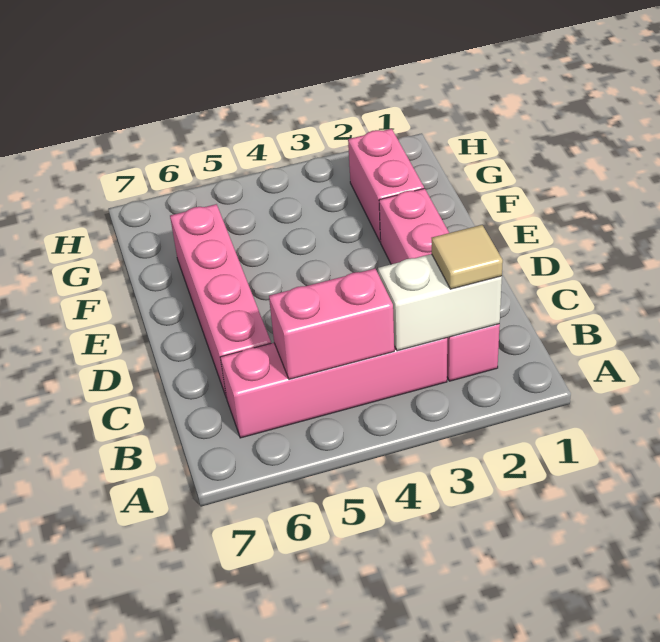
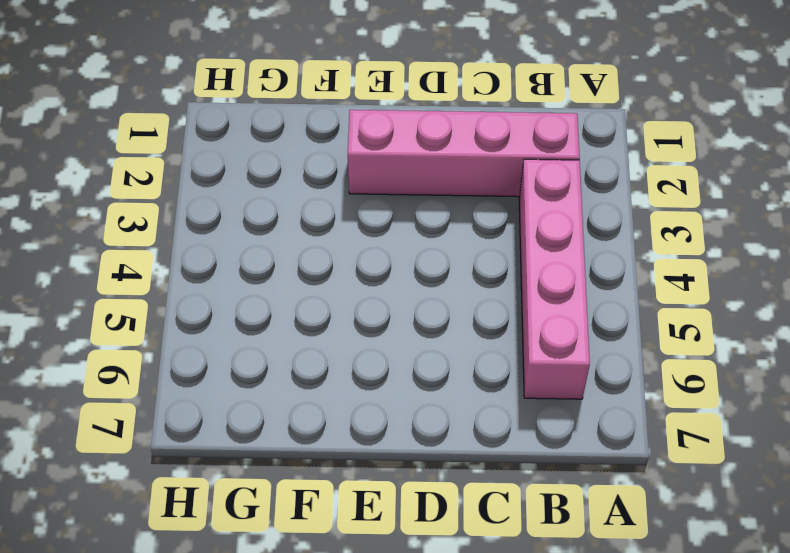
none -> pink 1x4 brick [170,204,271,396]
none -> pink 1x2 brick [348,129,424,242]

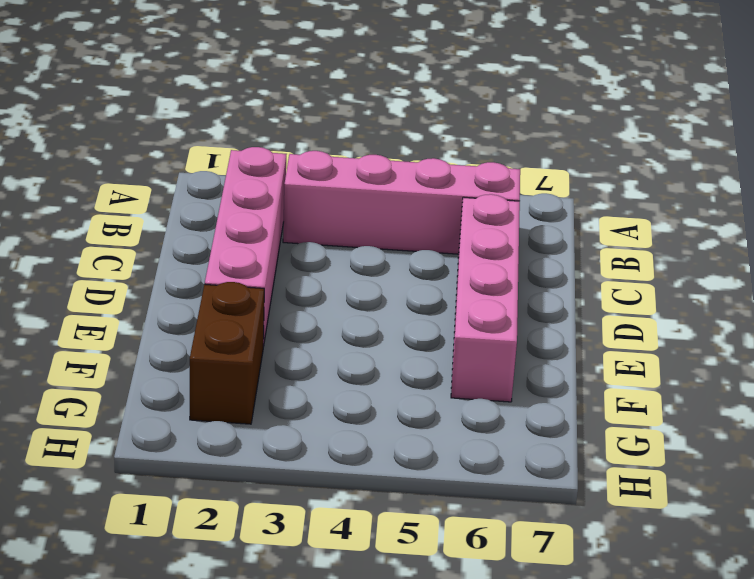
brown 1x2 brick [190,282,264,424] -> pink 1x2 brick [348,129,424,242]
none -> white 1x2 brick [378,254,502,351]
none -> pink 1x2 brick [269,269,394,379]

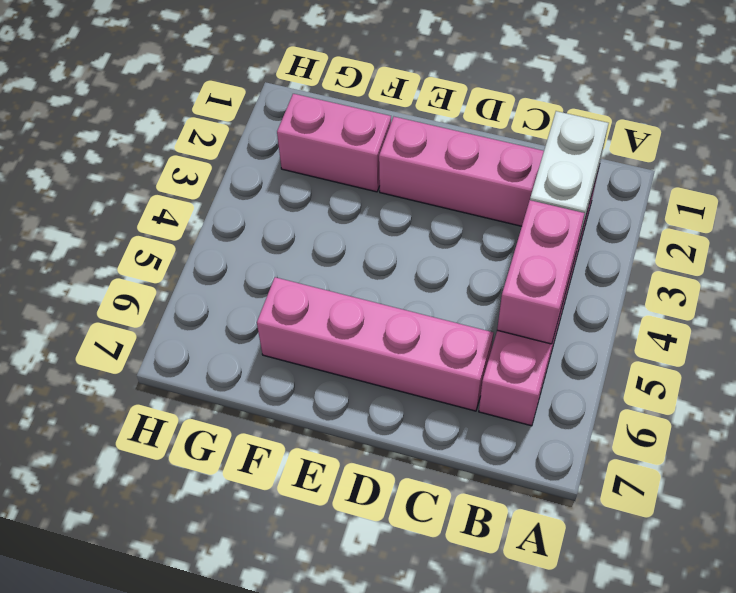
none -> tan 1x1 tile [432,225,503,289]

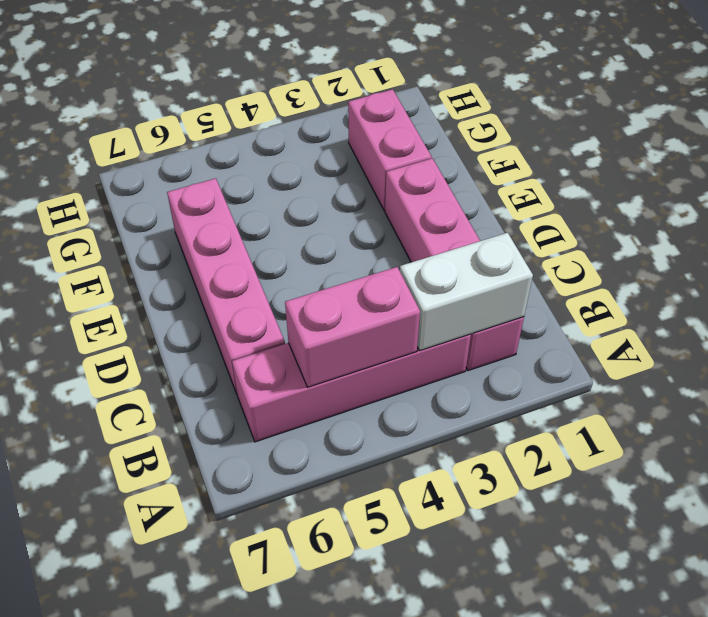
none -> tan 1x1 tile [432,225,503,289]

